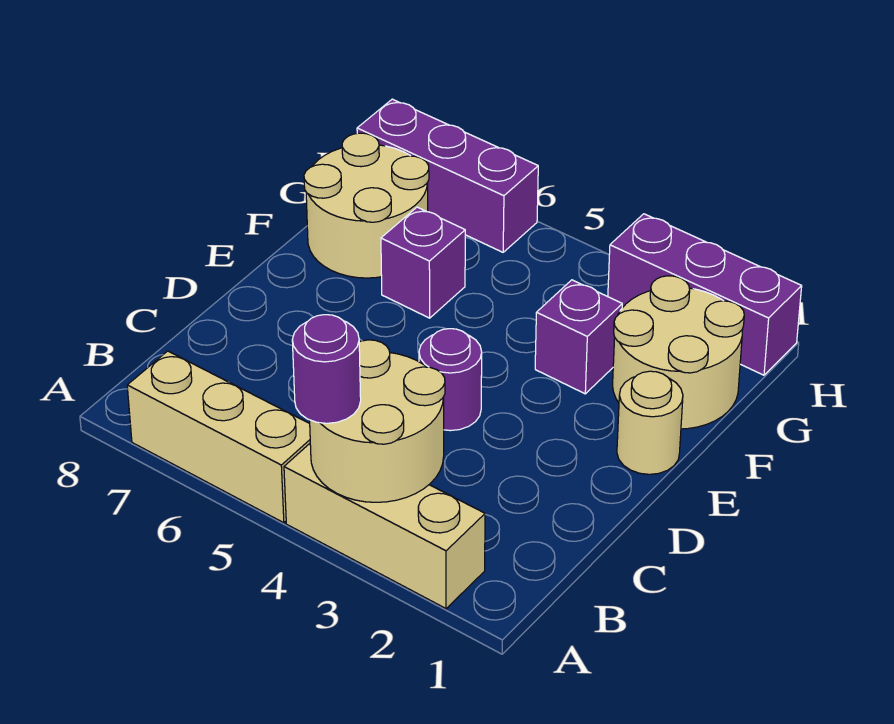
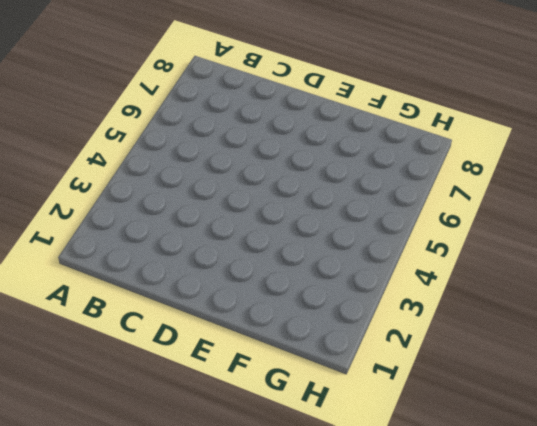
none -> tan 1x3 brick [284,444,485,609]
none -> tan 1x3 brick [127,351,310,523]
none -> purple 1x1 round brick [419,329,482,431]

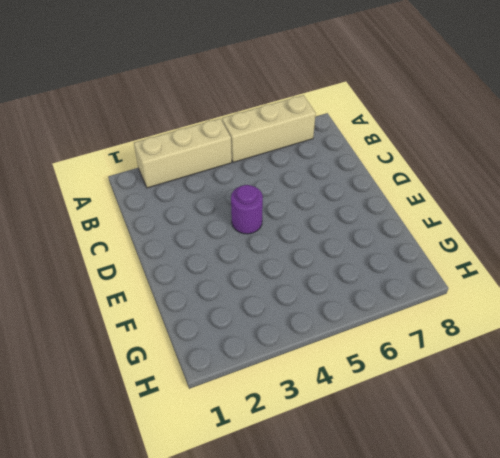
none -> tan 1x1 round brick [617,371,683,474]
none -> tan 2x2 round brick [613,276,744,429]
none -> purple 1x1 brick [535,280,622,394]

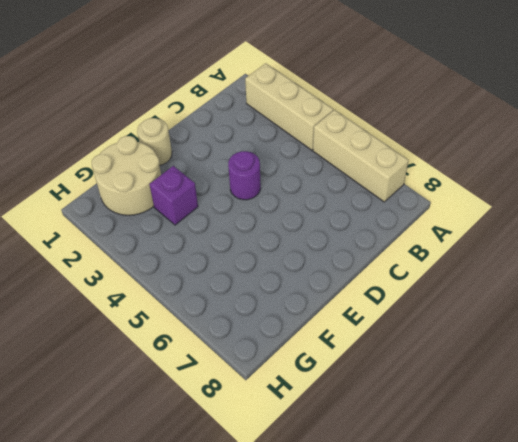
none -> purple 1x1 brick [381,207,465,318]
none -> tan 2x2 round brick [304,133,429,278]
none -> purple 1x3 brick [608,214,802,375]

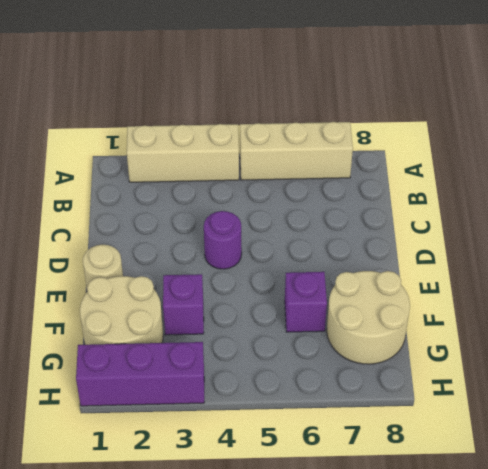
none -> purple 1x3 brick [357,99,538,252]
none -> tan 2x2 round brick [310,340,445,502]
none -> purple 1x1 round brick [292,315,361,423]

